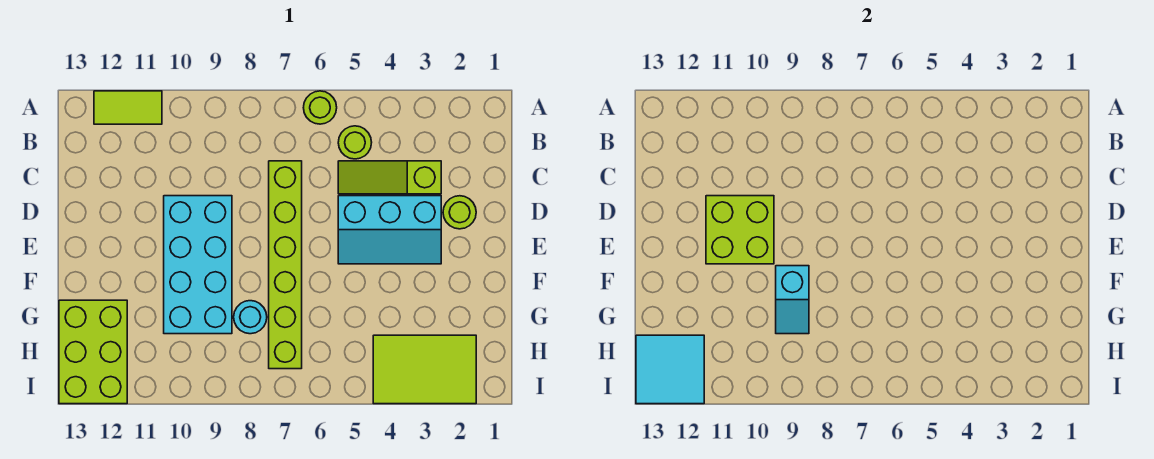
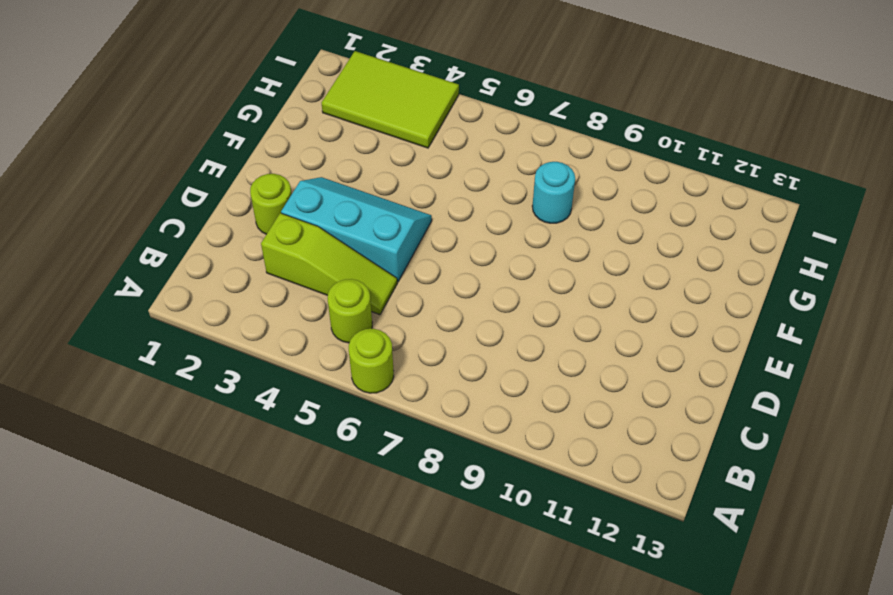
none -> lime 1x2 tile [94,91,162,124]
none -> lime 1x6 brick [269,161,302,369]
none -> cyan 2x4 brick [164,196,232,334]

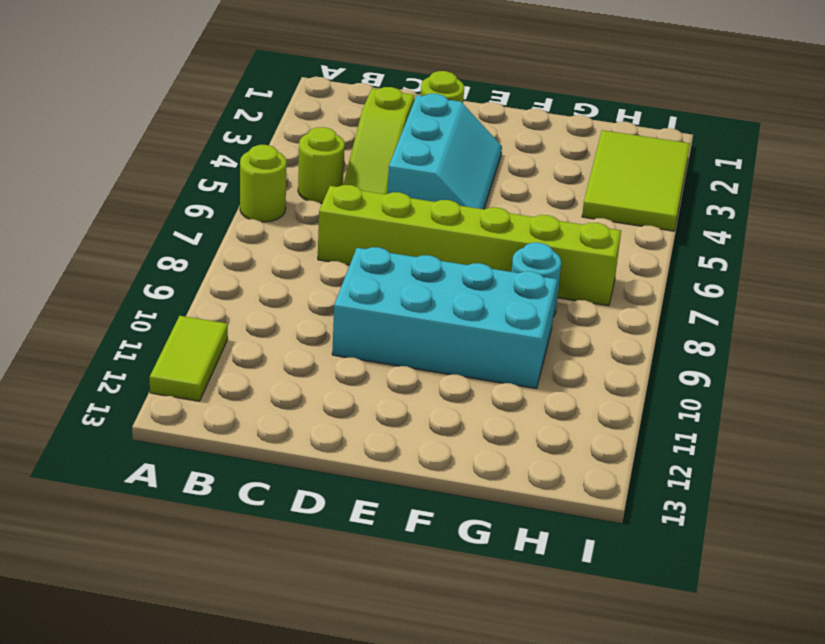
none -> lime 2x3 brick [59,300,127,404]
none -> lime 2x2 brick [706,196,774,264]
none -> cyan 1x2 slope [776,266,809,334]

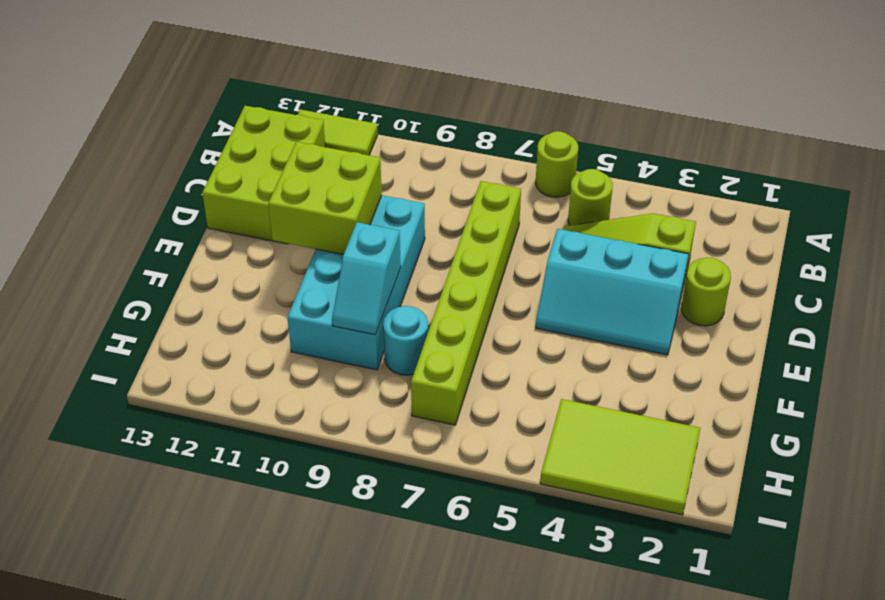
lime 2x3 brick [202,106,325,244] -> lime 2x3 brick moved to [59,300,127,404]
none -> cyan 2x2 tile [636,335,704,404]

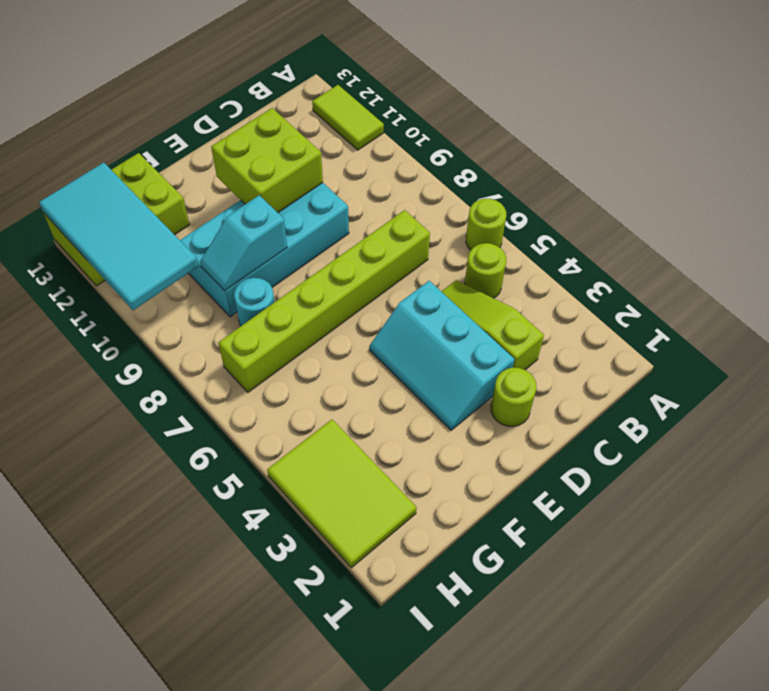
cyan 2x4 tile [39,162,198,310] -> cyan 2x2 tile [636,335,704,404]

